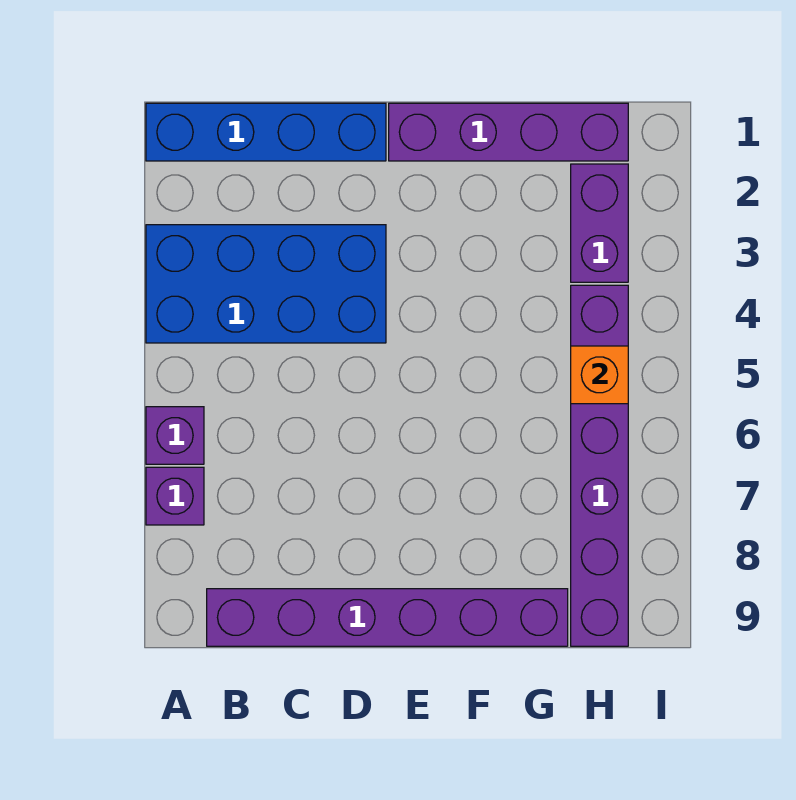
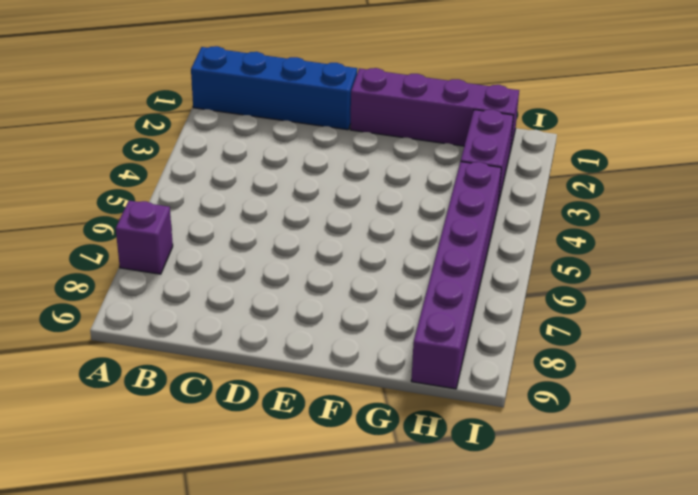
none -> blue 2x4 brick [146,225,386,343]
none -> purple 1x1 brick [146,407,204,464]

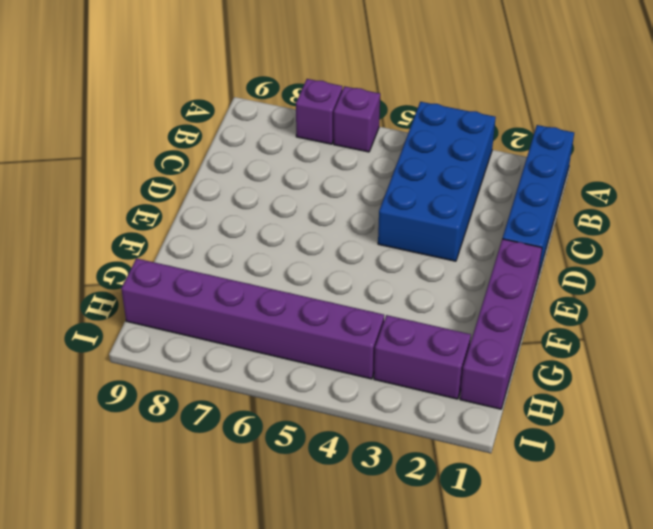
none -> purple 1x6 brick [207,589,568,646]
none -> orange 1x1 brick [571,346,628,404]

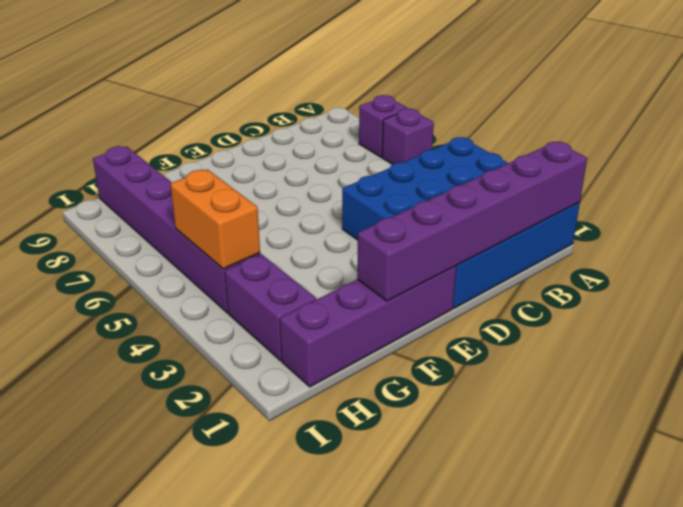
purple 1x6 brick [357,142,587,301] -> purple 1x6 brick moved to [207,589,568,646]
orange 1x2 brick [170,169,260,269] -> orange 1x1 brick [571,346,628,404]

